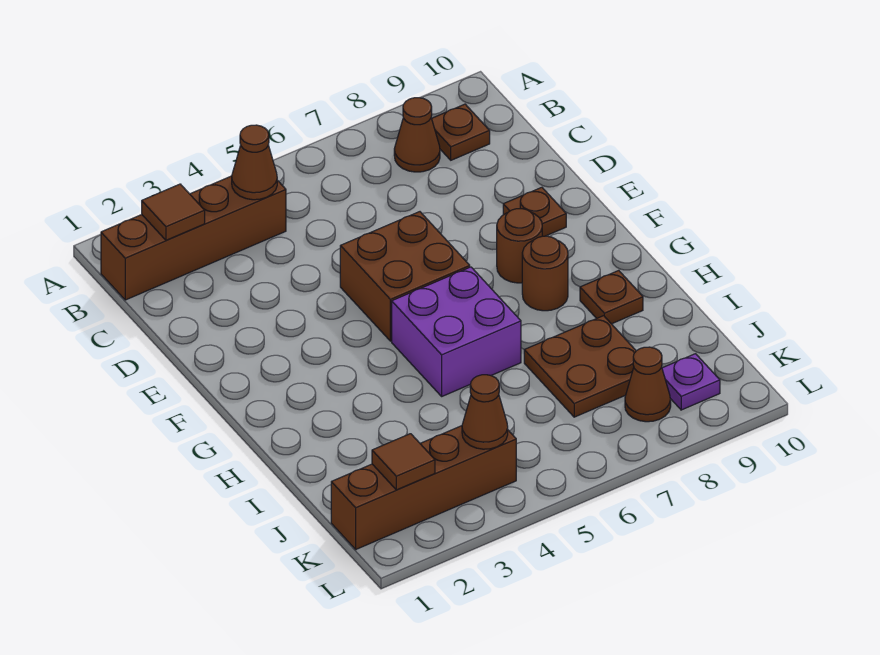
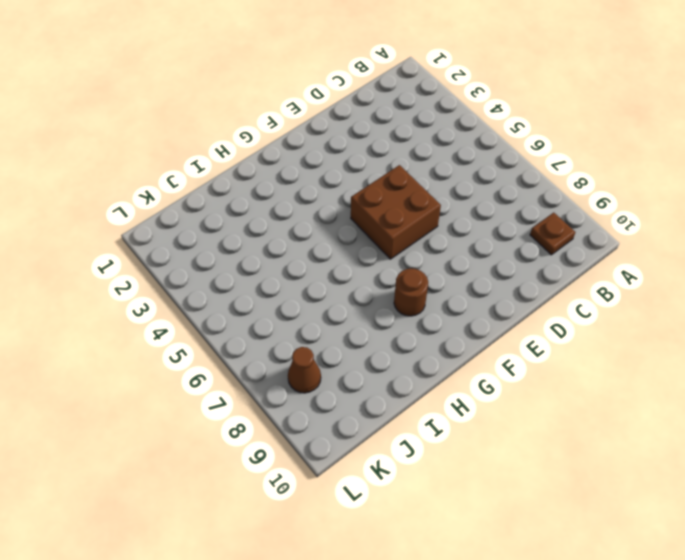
none -> brown 1x4 brick [101,176,286,300]
none -> brown 1x1 cone [394,98,440,172]
none -> brown 1x1 plate [503,187,566,236]

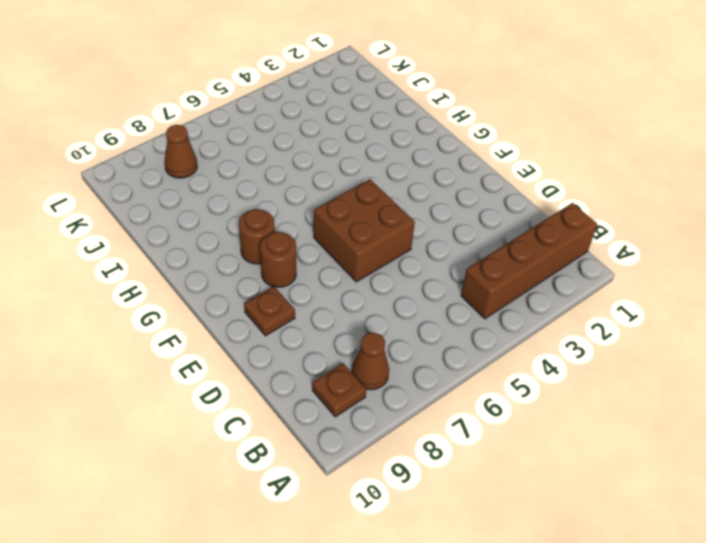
none -> purple 2x2 brick [392,267,521,396]
none -> brown 1x1 plate [580,270,643,324]
none -> brown 2x2 plate [524,316,636,417]

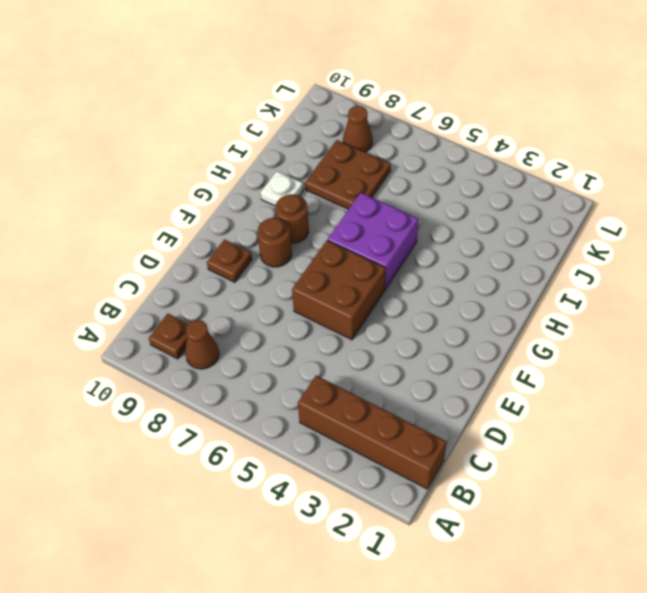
white 1x1 plate [261,171,303,206] -> brown 1x1 plate [580,270,643,324]
none -> brown 1x4 brick [331,426,516,549]
none -> purple 1x1 plate [662,354,720,410]
none -> brown 1x1 tile [142,184,205,240]

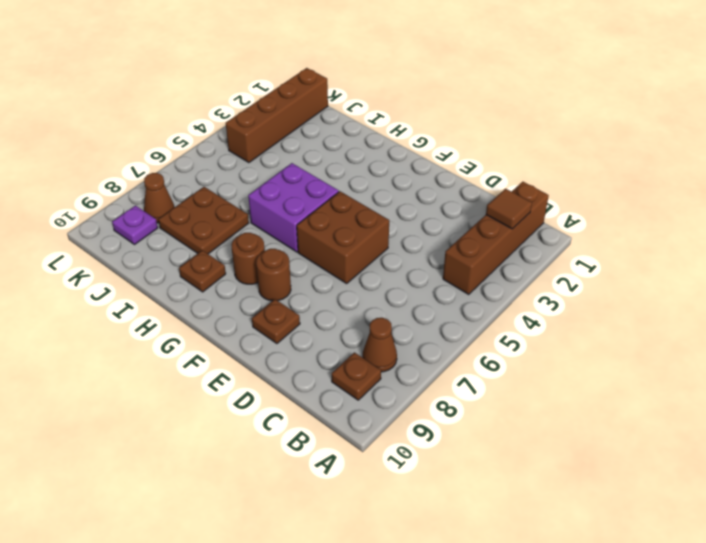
none -> brown 1x1 cone [232,125,277,200]
none -> brown 1x1 tile [372,434,435,490]
none -> brown 1x1 cone [462,375,508,449]

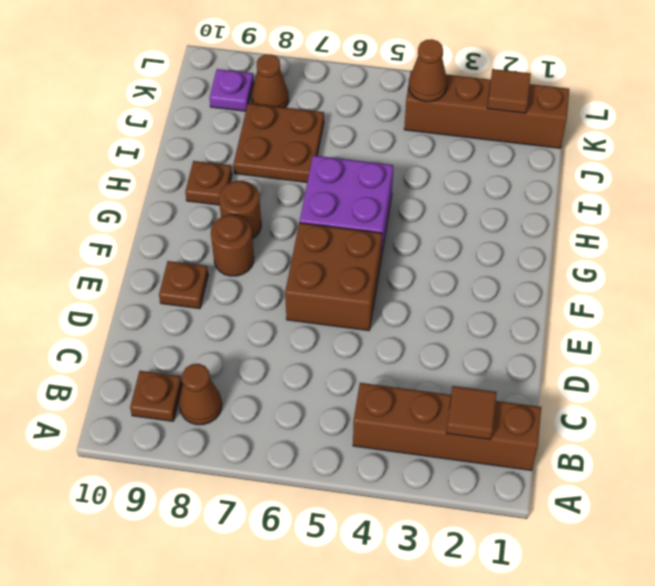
none -> brown 1x1 cone [232,125,277,200]

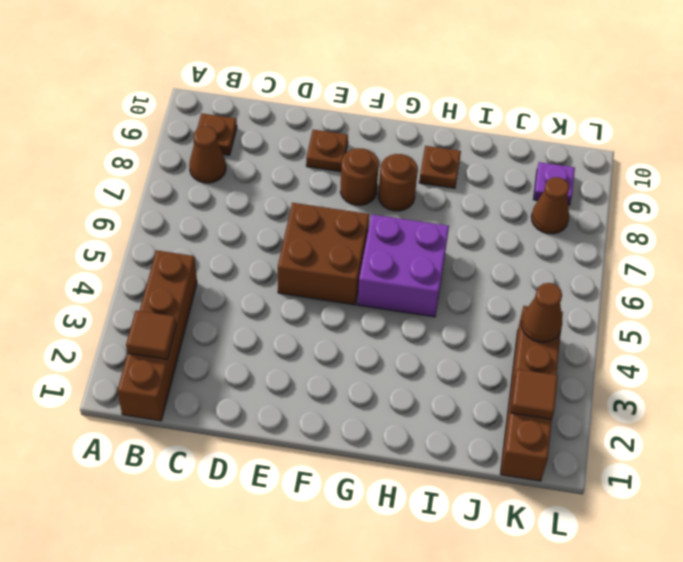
none -> brown 2x2 plate [524,316,636,417]
none -> brown 1x1 cone [232,125,277,200]

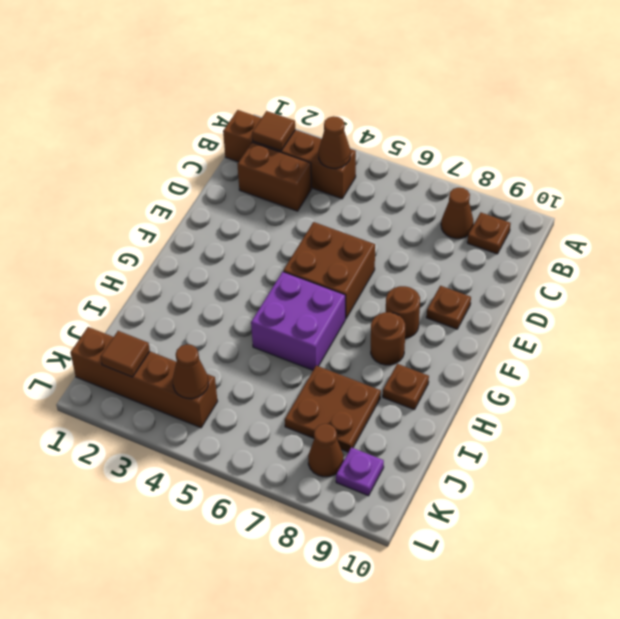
brown 1x2 brick [237,143,312,211] -> none

